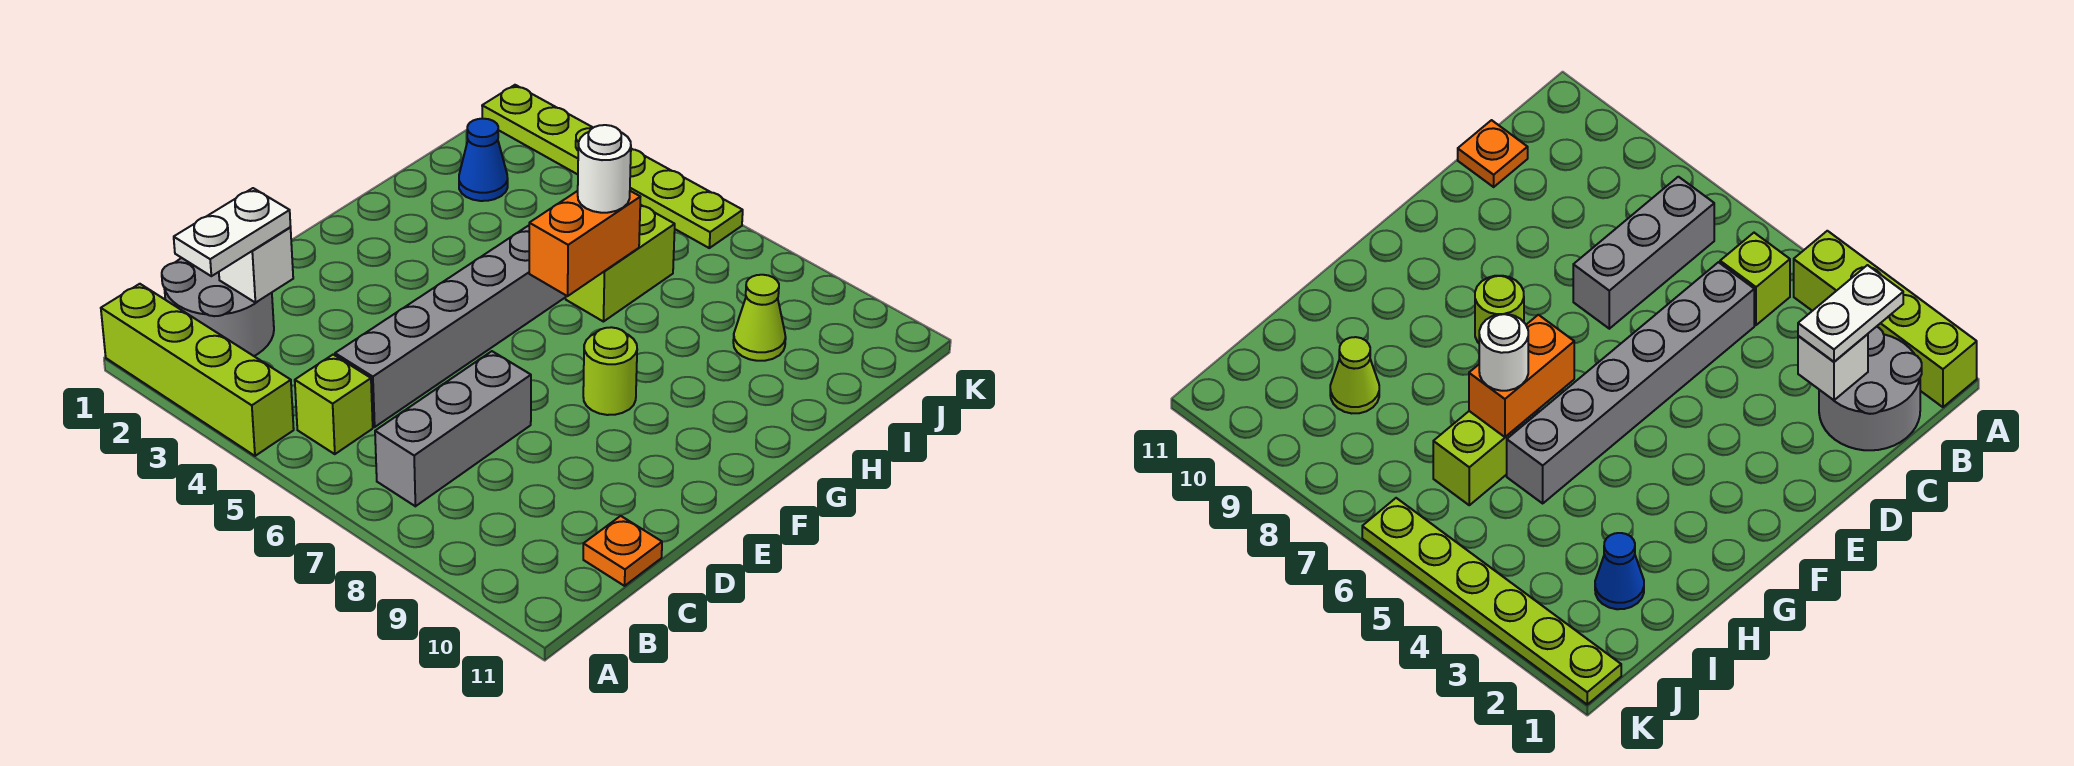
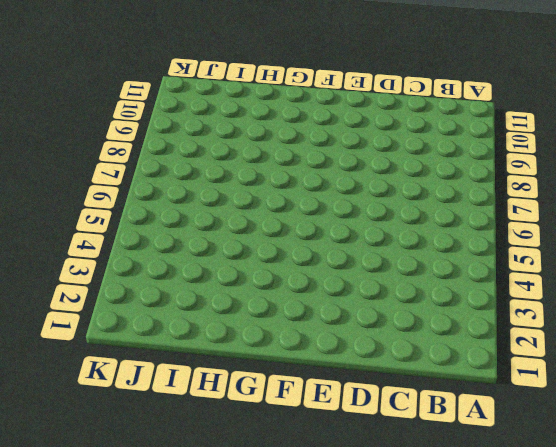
none -> lime 1x4 brick [101,284,294,456]
none -> grey 2x2 round brick [162,258,274,356]
none -> lime 1x1 brick [295,355,373,454]

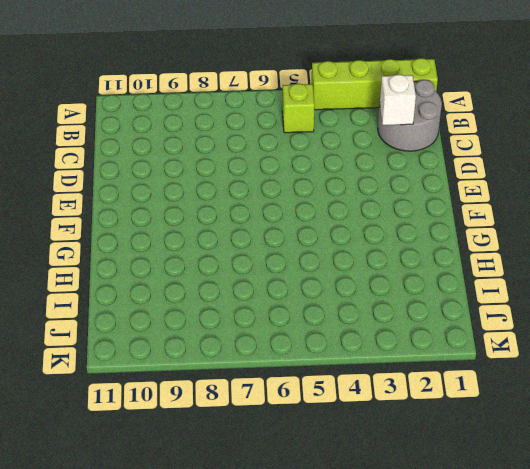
none -> grey 1x3 brick [375,351,531,506]
none -> grey 1x6 brick [335,226,566,427]
none -> orange 1x1 plate [583,516,662,586]

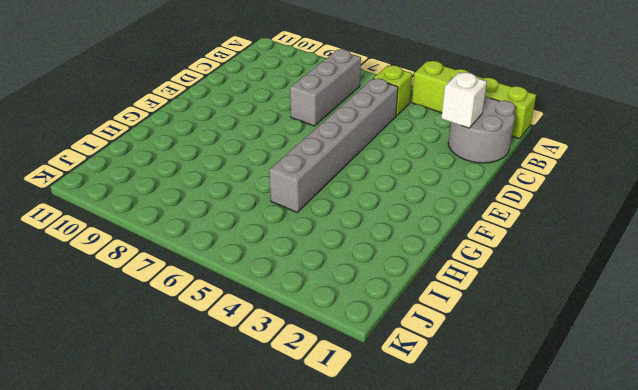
none -> orange 1x1 plate [583,516,662,586]
none -> lime 1x1 round brick [583,327,637,415]
none -> lime 1x2 brick [566,205,675,322]

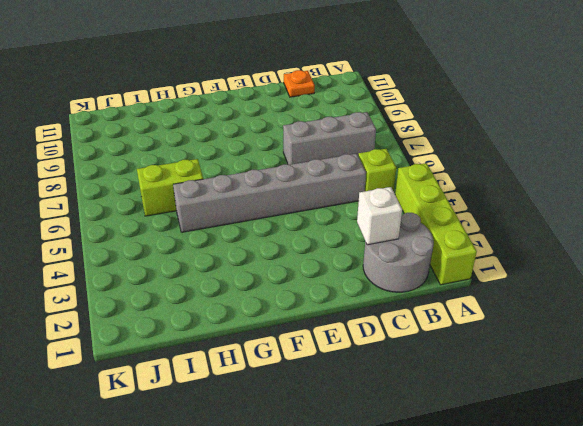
none -> lime 1x1 round brick [583,327,637,415]
none -> blue 1x1 cone [459,119,508,201]
none -> lime 1x1 cone [733,275,786,361]

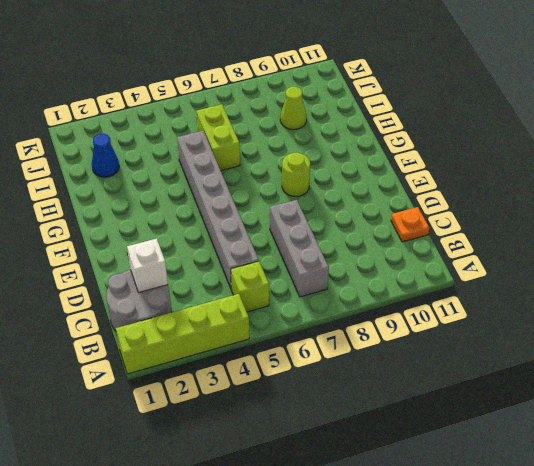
none -> lime 1x6 plate [482,85,743,248]
none -> orange 1x2 brick [529,191,640,296]
none -> white 1x2 plate [174,188,291,276]

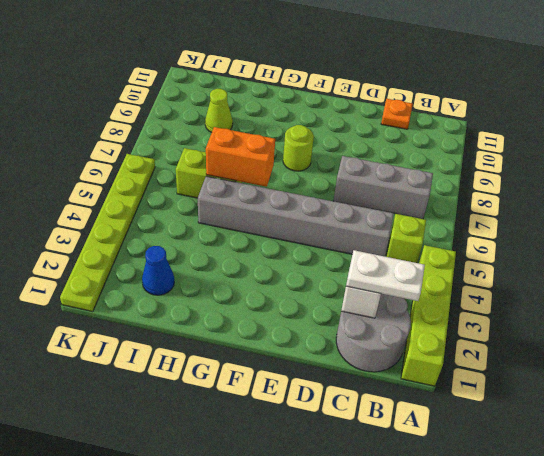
none -> white 1x1 round brick [578,125,631,213]

